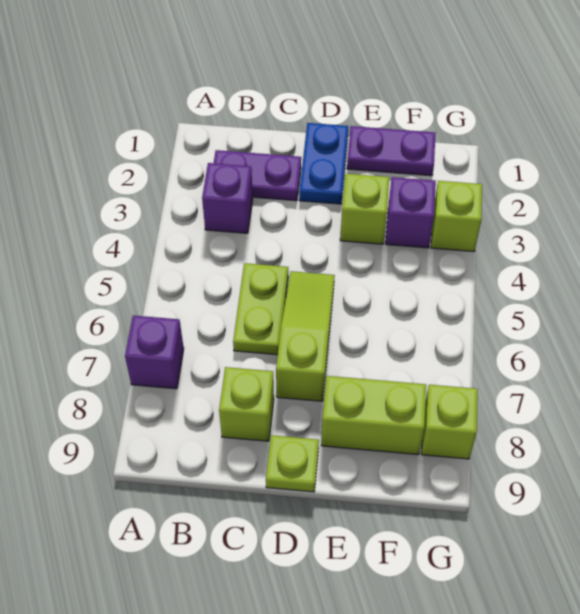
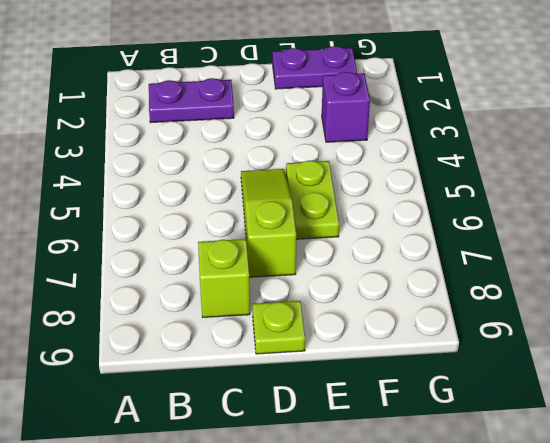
lime 1x2 plate [286,160,339,239] -> lime 1x2 plate moved to [233,263,288,355]
none -> purple 1x1 brick [125,315,184,389]
none -> purple 1x1 brick [202,163,253,233]
none -> blue 1x2 plate [299,123,348,204]

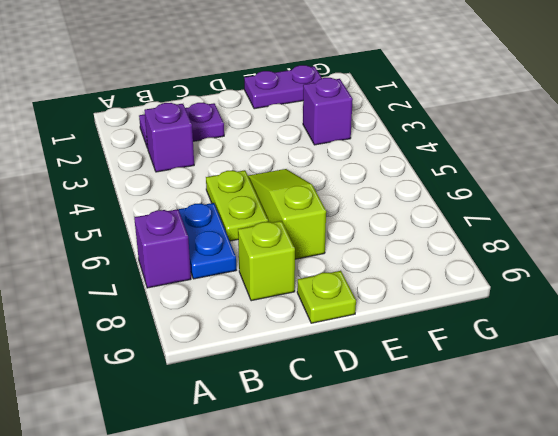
blue 1x2 plate [178,203,236,279] -> blue 1x2 plate moved to [299,123,348,204]
none -> lime 1x1 brick [340,174,389,244]
none -> lime 1x2 brick [321,376,426,455]
none -> lime 1x1 brick [431,181,482,252]

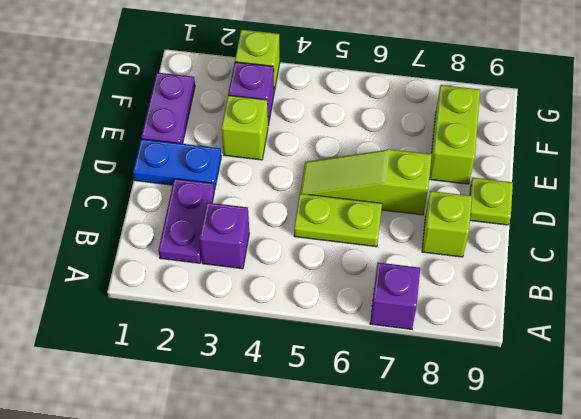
none -> lime 1x1 brick [421,385,478,459]

